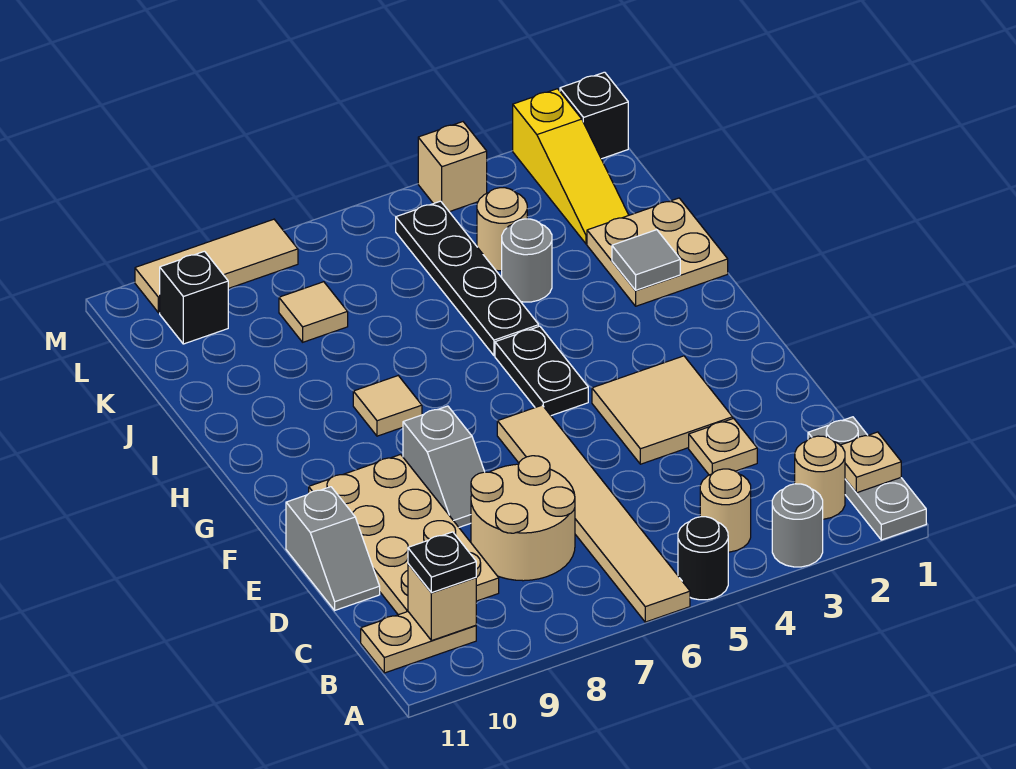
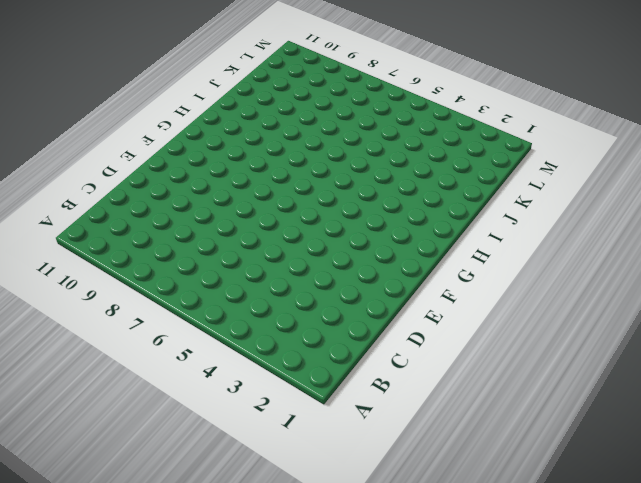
none -> grey 1x3 plate [808,417,926,540]
none -> grey 1x1 round brick [772,484,823,567]
none -> black 1x1 round brick [678,517,728,600]

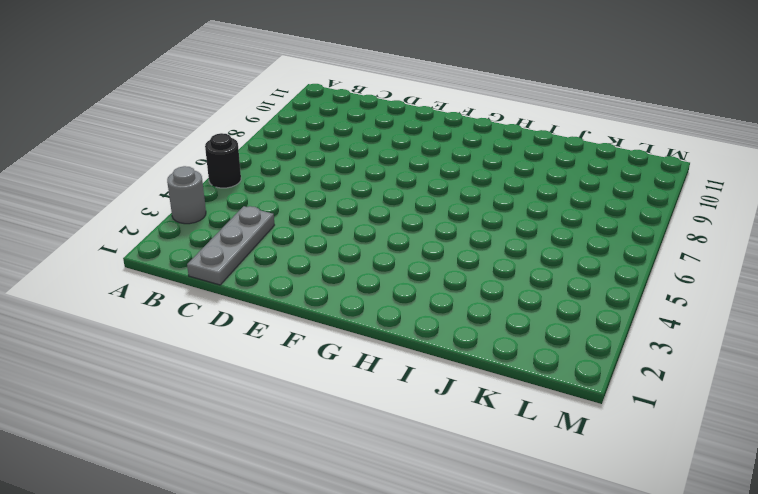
grey 1x3 plate [187,206,274,285] -> grey 1x3 plate turned to [808,417,926,540]
none -> tan 1x6 tile [497,405,690,622]
none -> tan 1x1 round brick [795,436,845,519]
none -> tan 1x1 round brick [700,469,751,552]

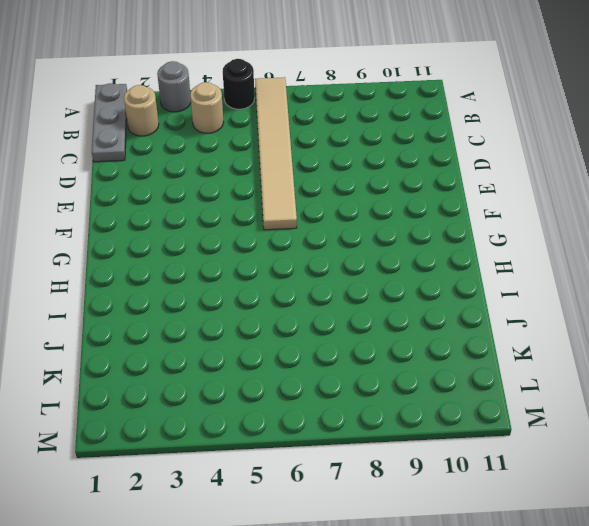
none -> tan 1x2 plate [361,612,476,673]
none -> tan 2x2 round brick [471,456,575,581]
none -> tan 2x4 plate [309,454,499,615]

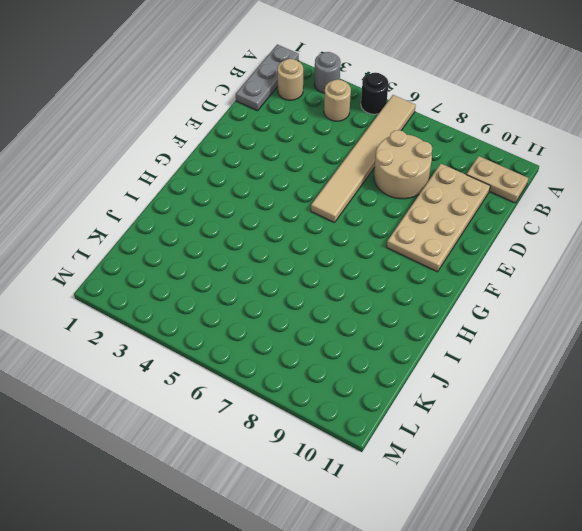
none -> tan 1x1 plate [689,418,757,475]
none -> grey 1x2 slope [286,487,380,610]
none -> tan 2x2 tile [592,356,733,464]

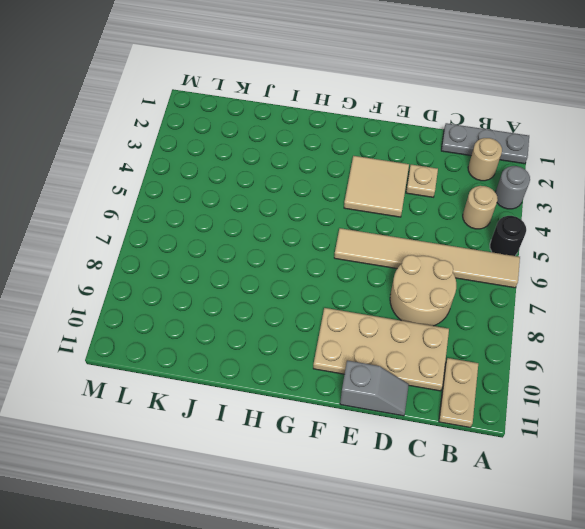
none -> grey 1x2 slope [403,406,484,527]
none -> black 1x2 plate [495,326,588,416]
none -> tan 1x1 tile [353,376,422,436]

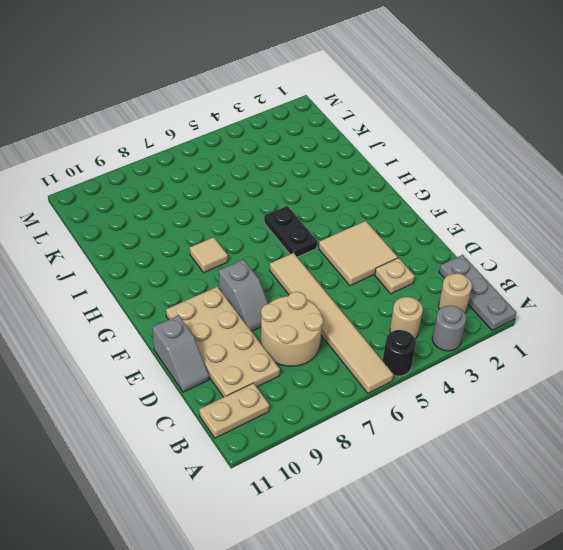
none -> tan 2x2 plate [587,198,728,306]
none -> black 1x4 plate [396,201,539,356]
none -> grey 1x1 round brick [502,219,552,302]

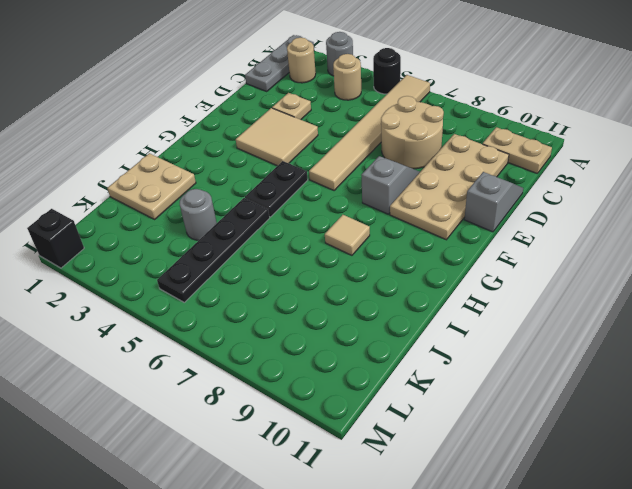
none -> yellow 1x3 slope [513,89,629,244]
none -> tan 1x1 round brick [477,188,527,271]
none -> tan 1x1 tile [279,282,348,342]

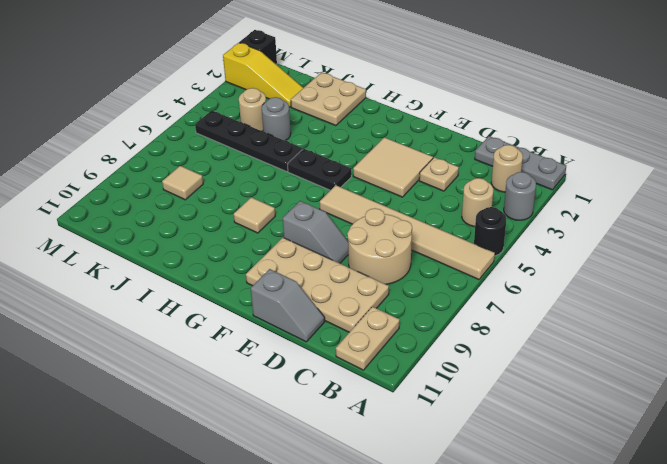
none -> black 1x1 brick [160,251,228,344]
none -> tan 1x1 brick [418,122,487,212]
none -> tan 1x3 tile [135,219,298,313]

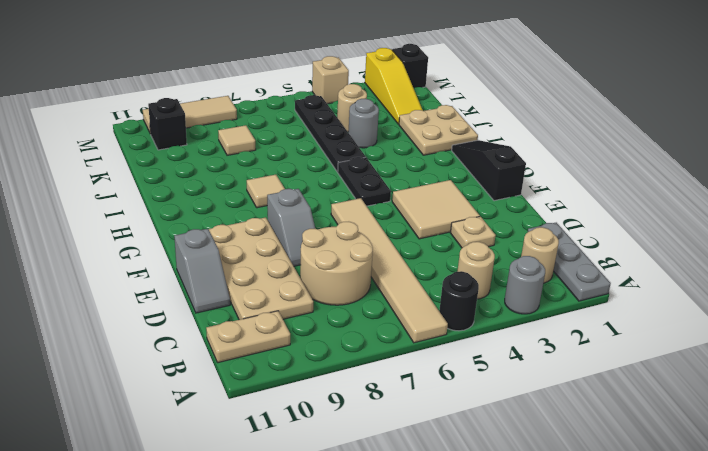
black 1x3 slope [452,140,526,201] -> none
none -> tan 1x1 plate [840,432,901,493]
none -> tan 1x1 brick [408,564,476,641]
none -> grey 1x1 tile [612,230,680,290]

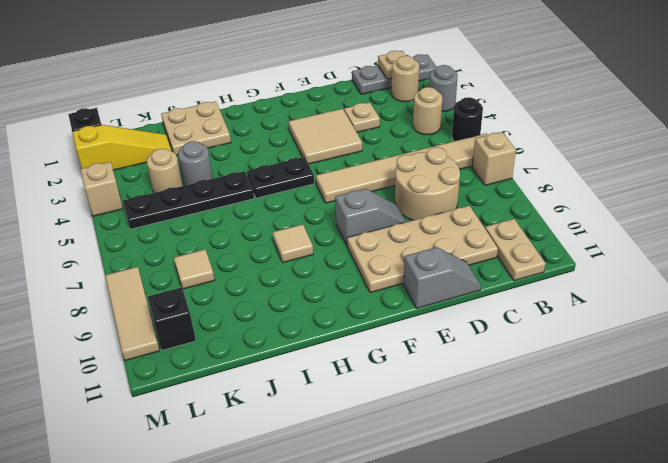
tan 1x1 brick [472,132,516,185] -> tan 1x1 brick moved to [408,564,476,641]
none -> grey 1x1 tile [612,230,680,290]
none -> black 1x1 plate [408,532,476,593]

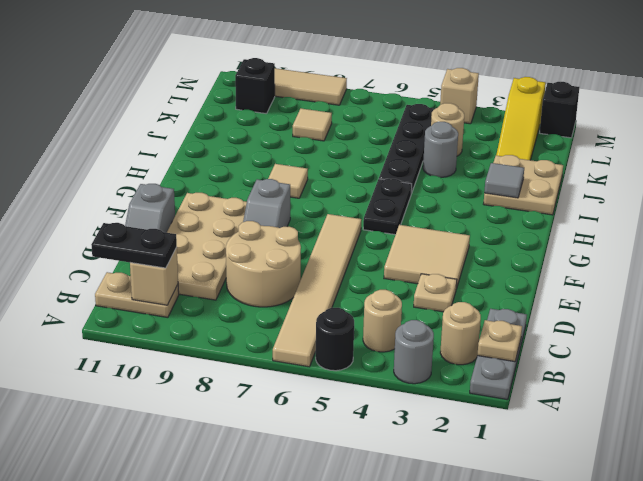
black 1x2 plate [91,223,177,268] -> black 1x1 plate [408,532,476,593]

